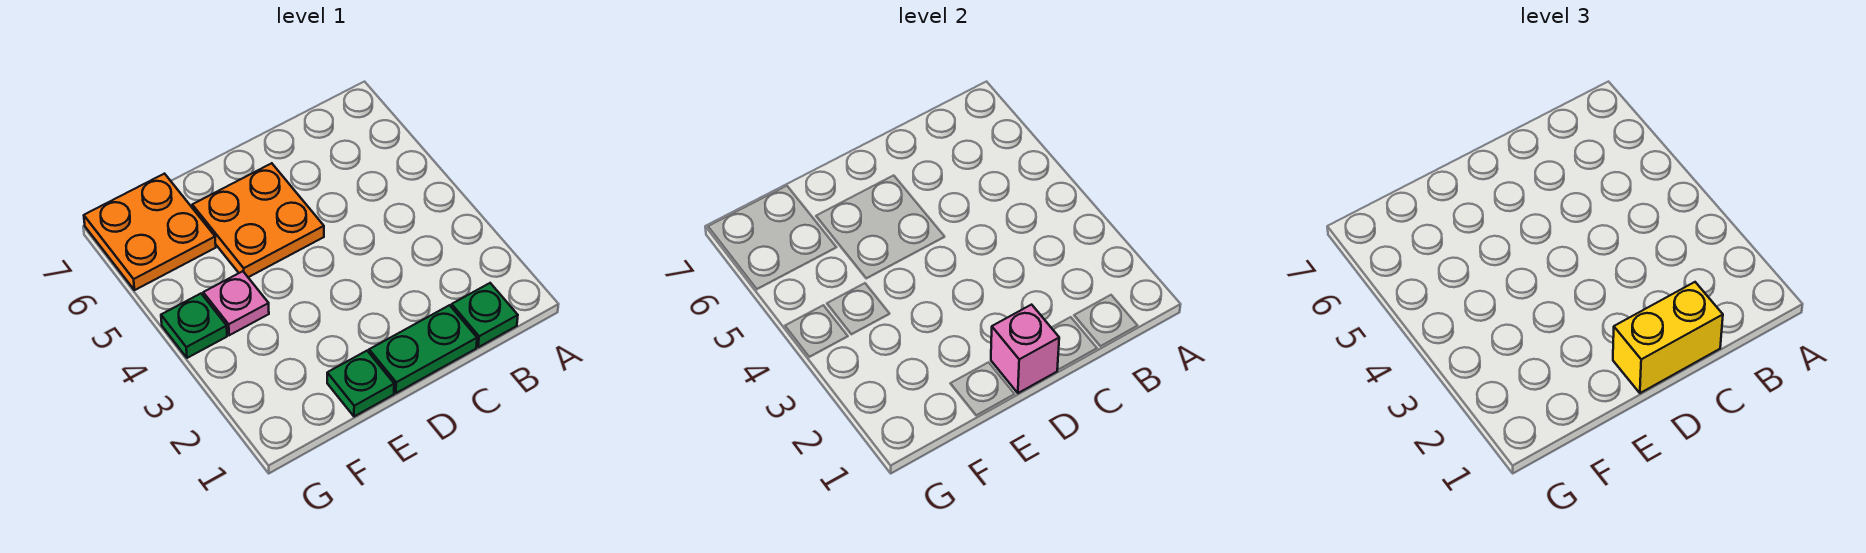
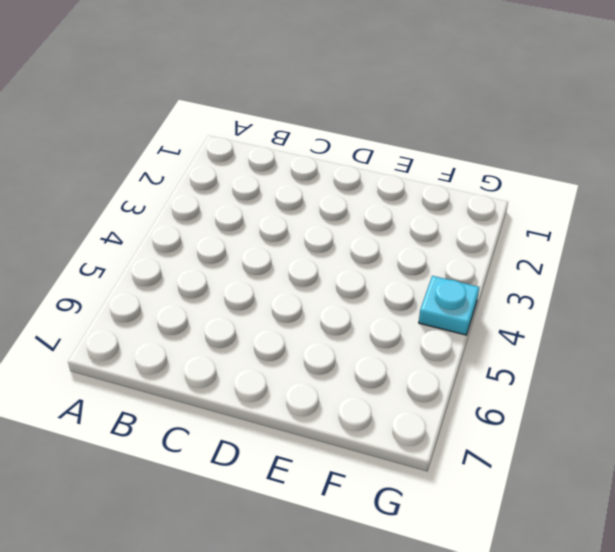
cyan 1x1 plate [419,276,479,335] -> green 1x1 plate [161,294,227,358]
none -> green 1x1 plate [451,283,518,347]
none -> green 1x2 plate [369,305,477,393]

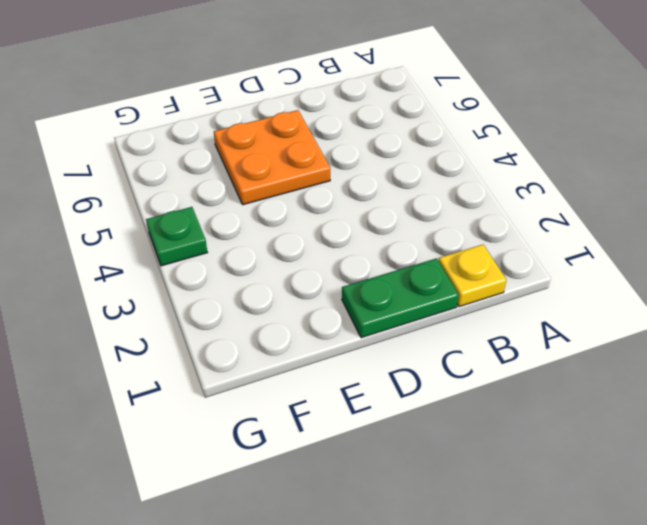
yellow 1x1 plate [439,245,506,307] -> green 1x1 plate [451,283,518,347]
none -> green 1x1 plate [327,351,394,416]
none -> pink 1x1 plate [203,271,269,335]

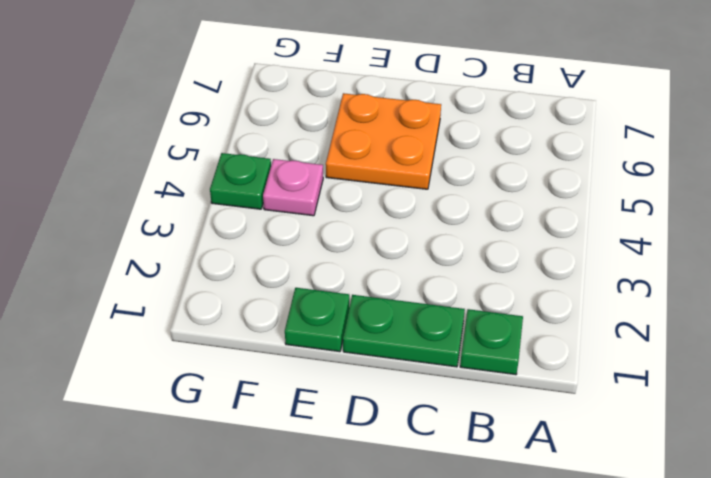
none -> orange 2x2 plate [84,174,216,290]
none -> pink 1x1 brick [991,305,1059,393]

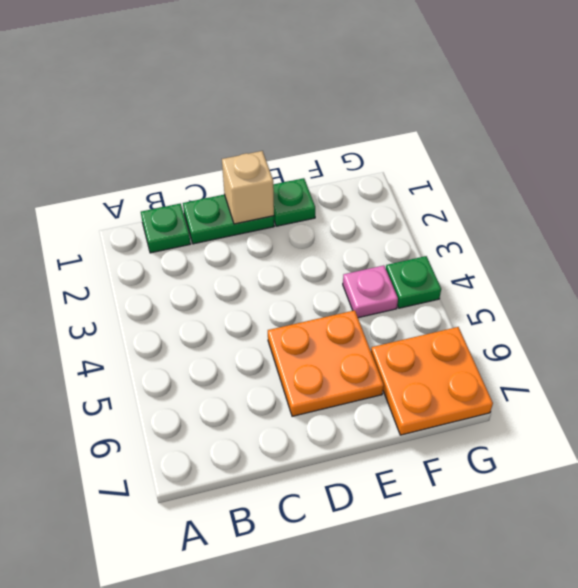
tan 1x1 brick [222,151,274,224] -> pink 1x1 brick [991,305,1059,393]
none -> yellow 1x2 brick [1613,282,1723,393]

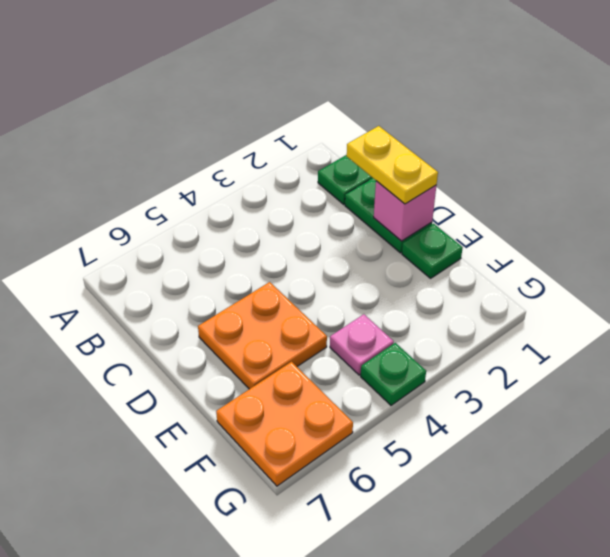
yellow 1x2 plate [347,126,438,204] -> yellow 1x2 brick [1613,282,1723,393]

